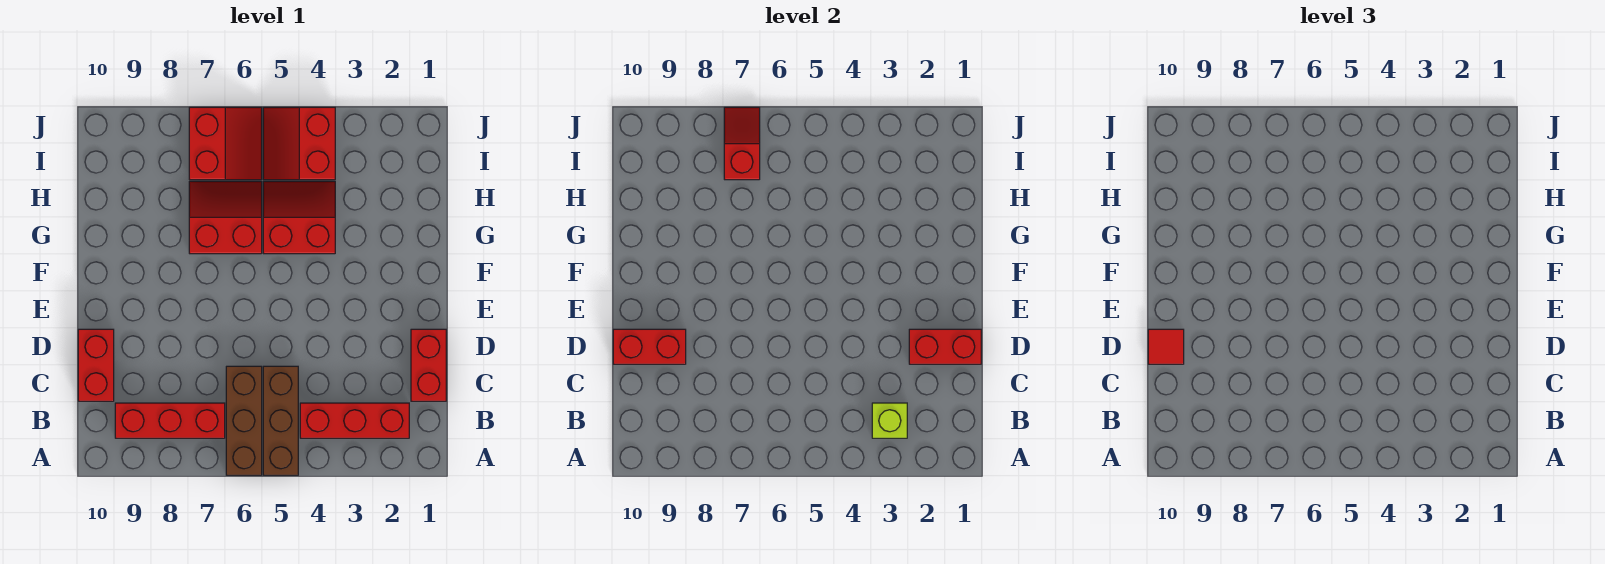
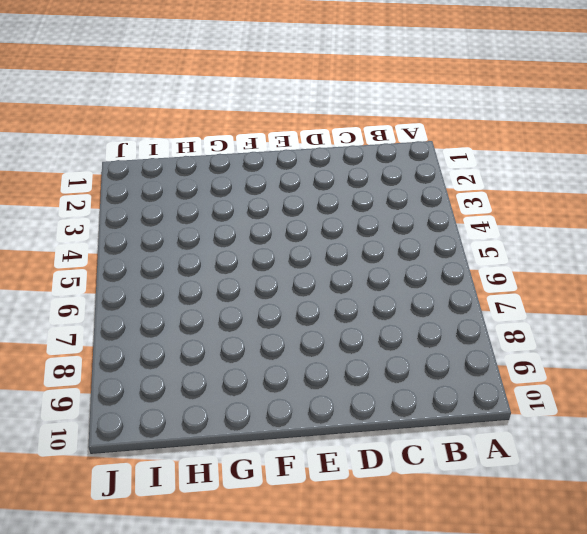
none -> brown 1x3 brick [263,366,298,475]
none -> brown 1x3 brick [226,366,262,475]
none -> red 1x3 brick [300,403,409,438]

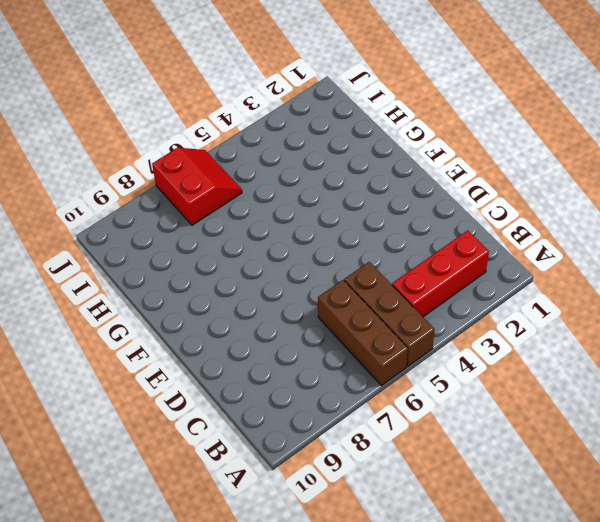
none -> red 1x3 brick [115,403,225,438]
none -> red 1x2 brick [411,329,446,401]
none -> red 1x2 brick [78,329,114,401]

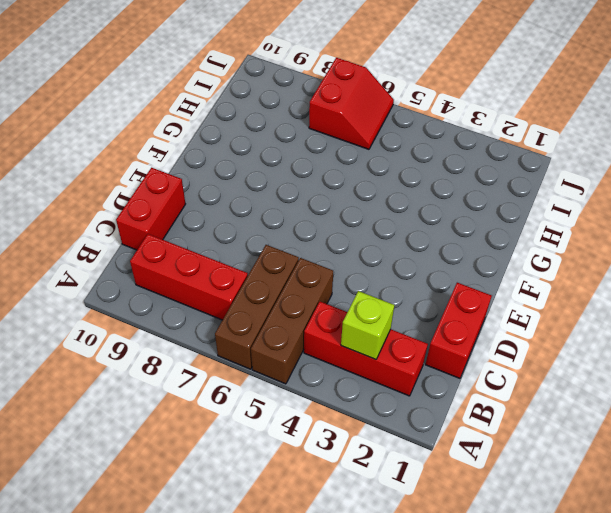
none -> red 2x2 slope [263,181,335,254]
none -> red 2x2 slope [189,181,262,254]
none -> red 2x2 slope [263,107,335,180]

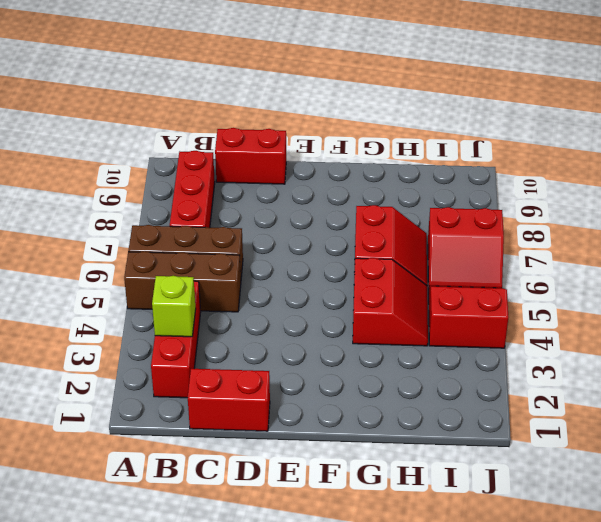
none -> red 1x2 brick [909,329,981,364]
none -> red 1x2 brick [613,329,686,364]
none -> red 1x2 slope [724,107,760,180]

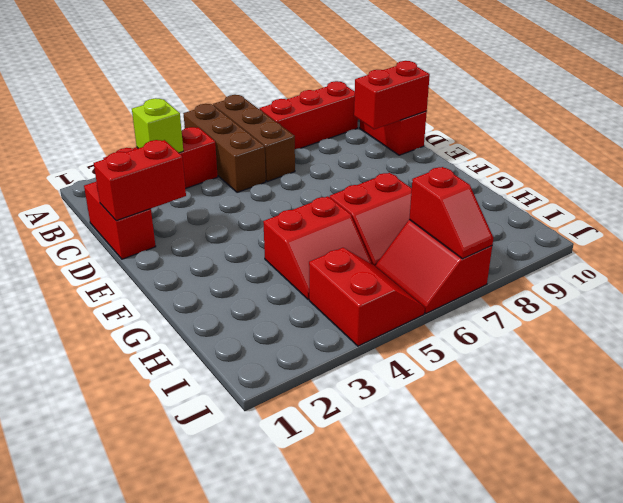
none -> red 1x1 tile [1148,329,1184,364]

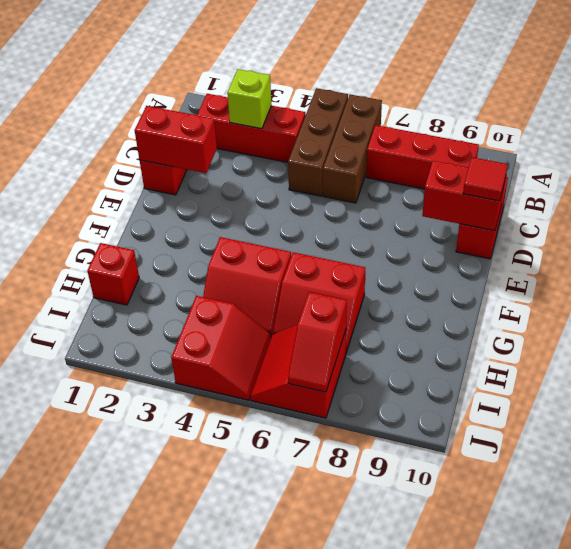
red 1x1 brick [87,243,139,305] -> none

